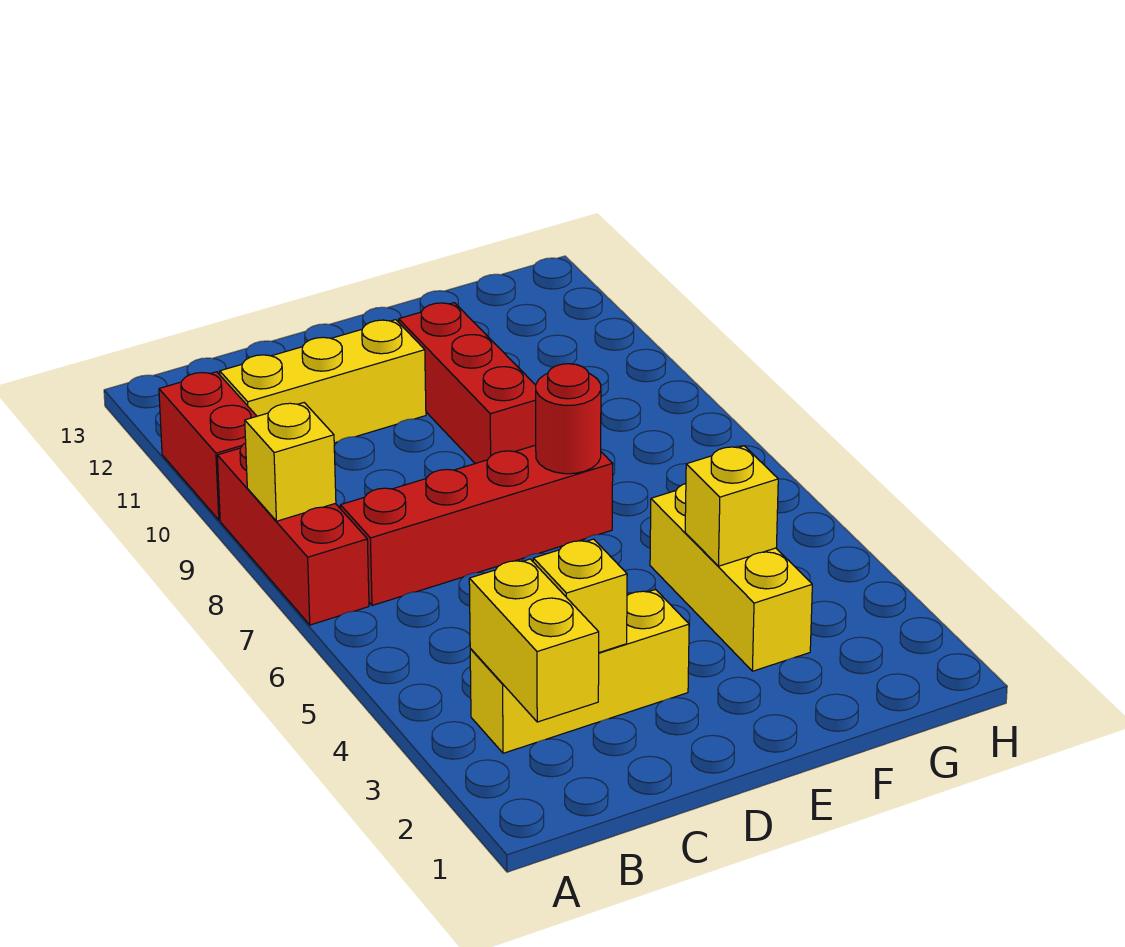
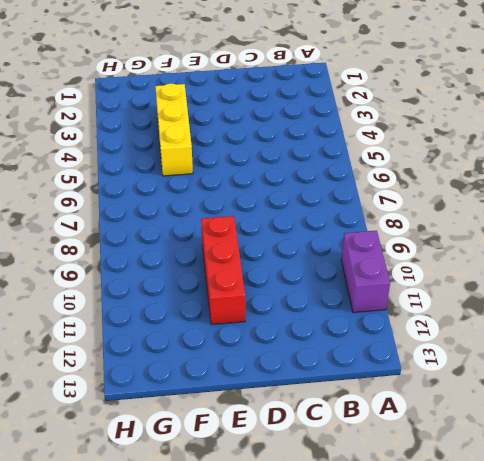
purple 1x2 brick [341,231,390,313] -> red 1x2 brick [159,372,257,520]
none -> red 1x3 brick [217,443,369,625]
none -> yellow 1x3 brick [470,590,689,753]
none -> red 1x4 brick [340,445,613,606]

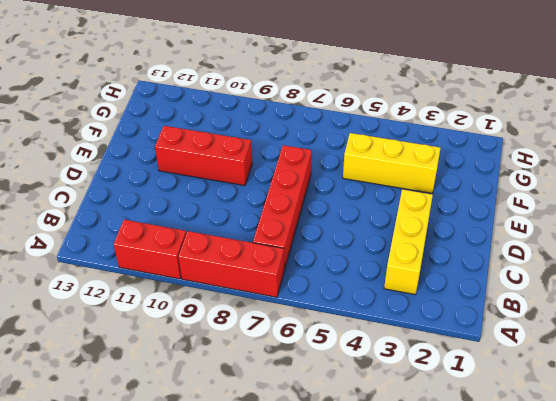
none -> yellow 1x3 brick [220,320,426,443]
none -> yellow 1x1 brick [245,403,336,521]
none -> yellow 1x2 brick [469,559,599,722]

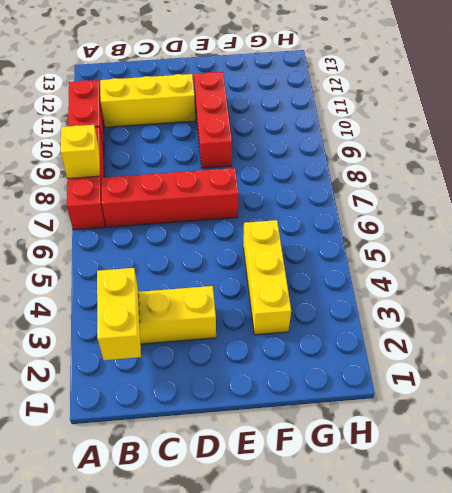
none -> yellow 1x1 brick [533,539,627,652]
none -> red 1x1 round brick [536,364,601,474]
none -> yellow 1x1 brick [685,446,778,566]

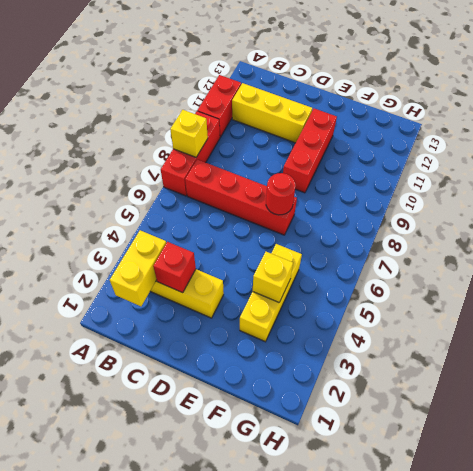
red 1x1 brick [153,242,196,293] -> yellow 1x1 brick [533,539,627,652]

